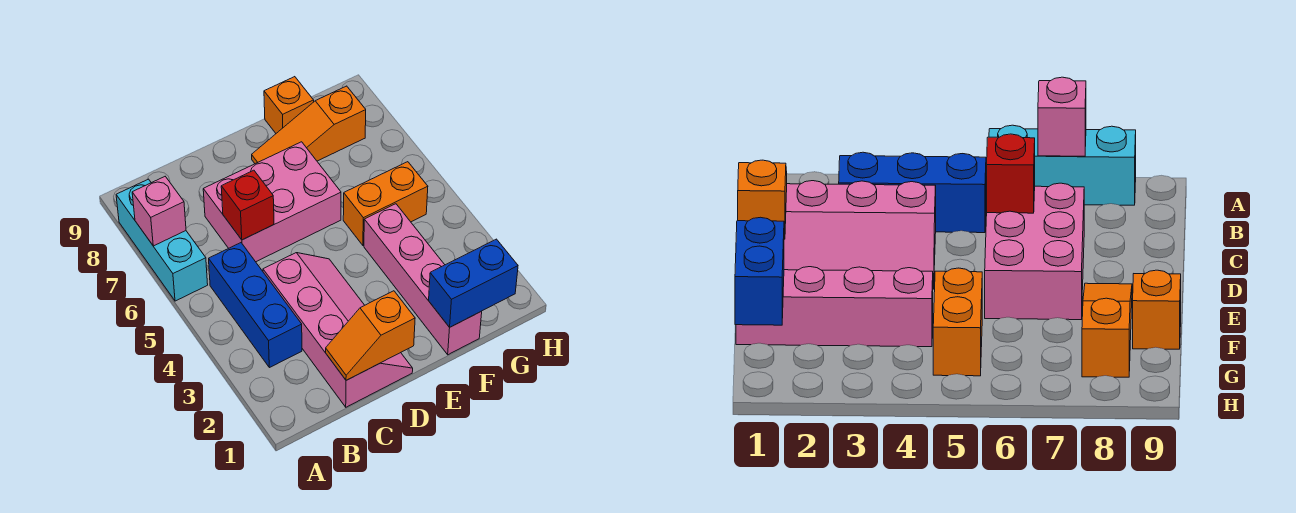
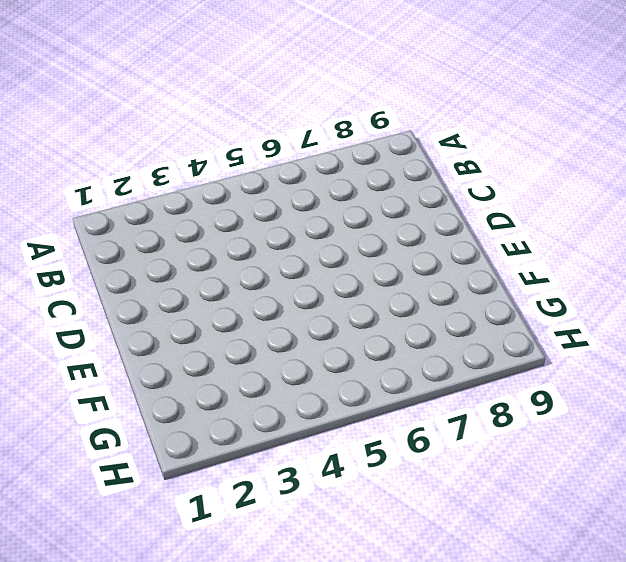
none -> cyan 1x3 brick [116,179,208,301]
none -> blue 1x3 brick [209,243,302,368]
none -> pink 2x4 slope [263,253,413,407]

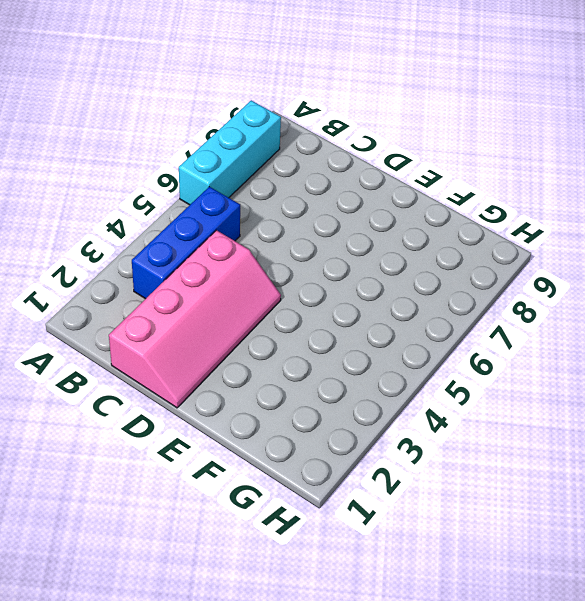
none -> pink 2x3 brick [203,142,341,262]
none -> orange 1x3 slope [252,86,366,164]
none -> pink 1x4 brick [364,204,482,355]

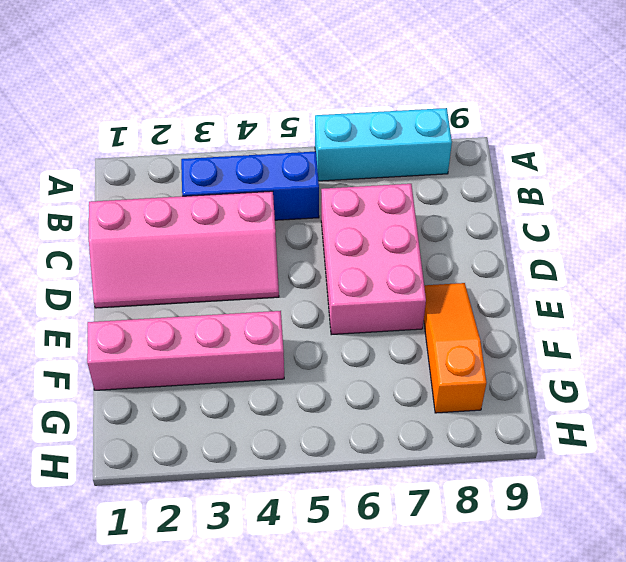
none -> orange 1x2 brick [343,162,428,245]
none -> orange 1x1 brick [264,77,314,133]
none -> pink 1x1 brick [132,177,186,246]

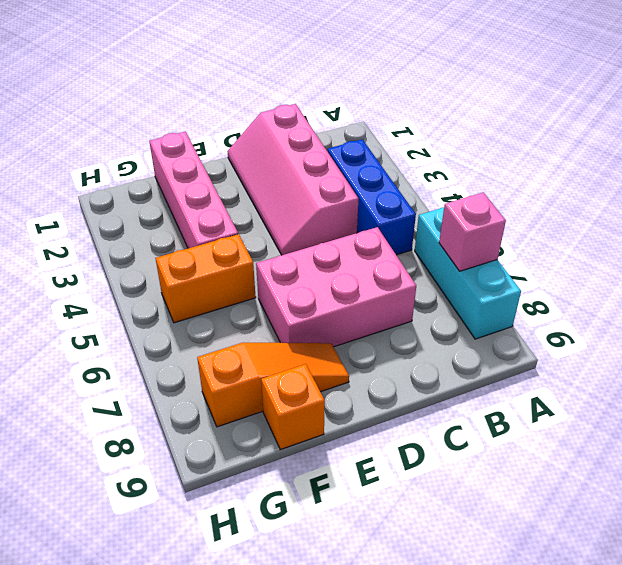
none -> orange 1x2 slope [326,291,415,380]
none -> red 1x1 brick [221,170,274,240]
none -> blue 1x2 brick [429,239,518,327]

